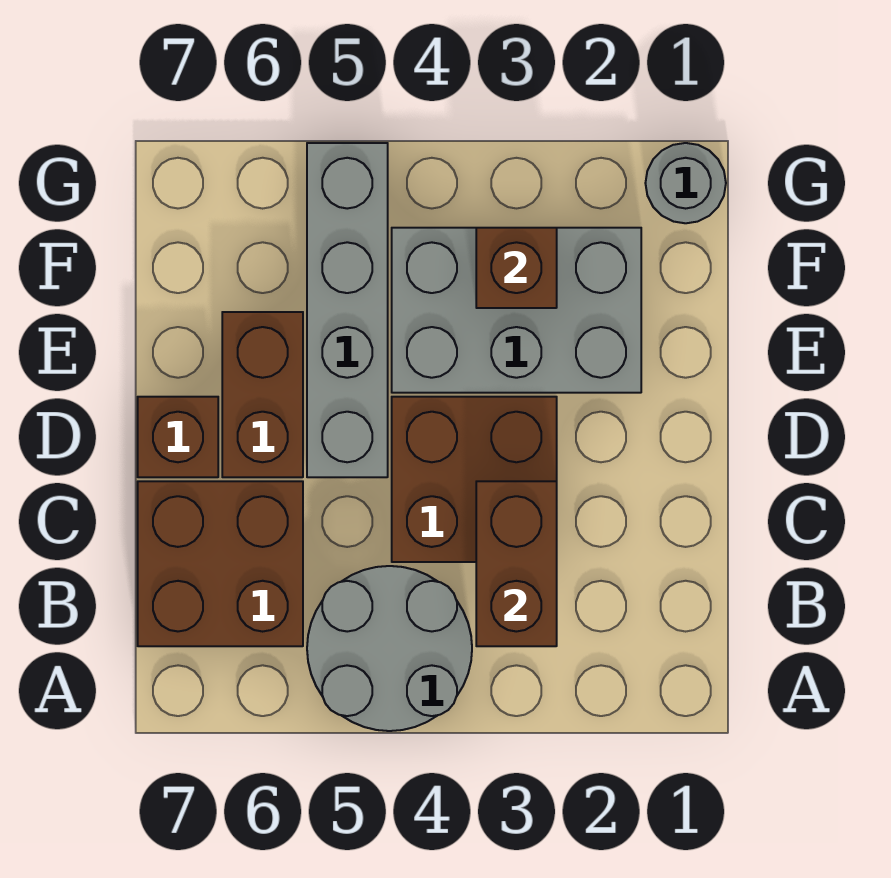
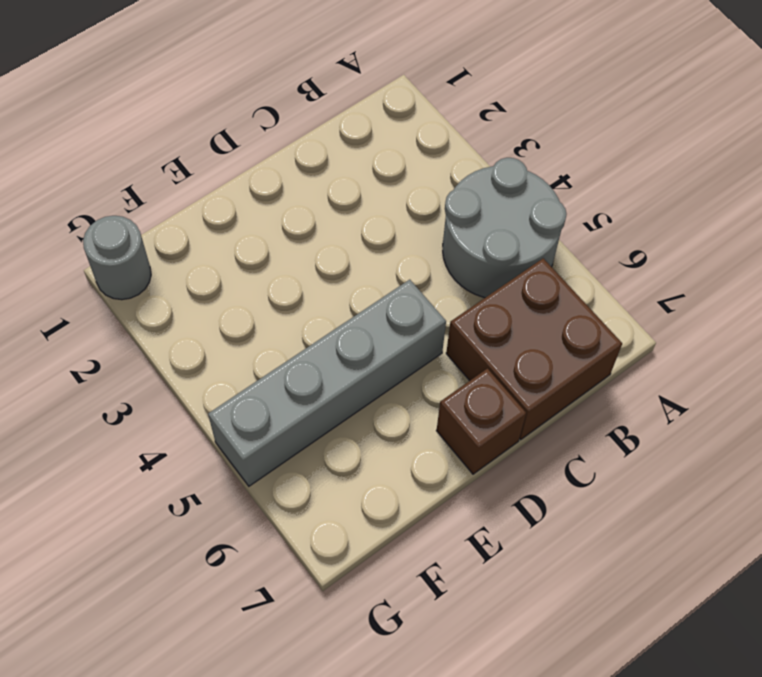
none -> brown 2x2 brick [392,397,557,562]
none -> brown 1x2 brick [222,312,303,477]

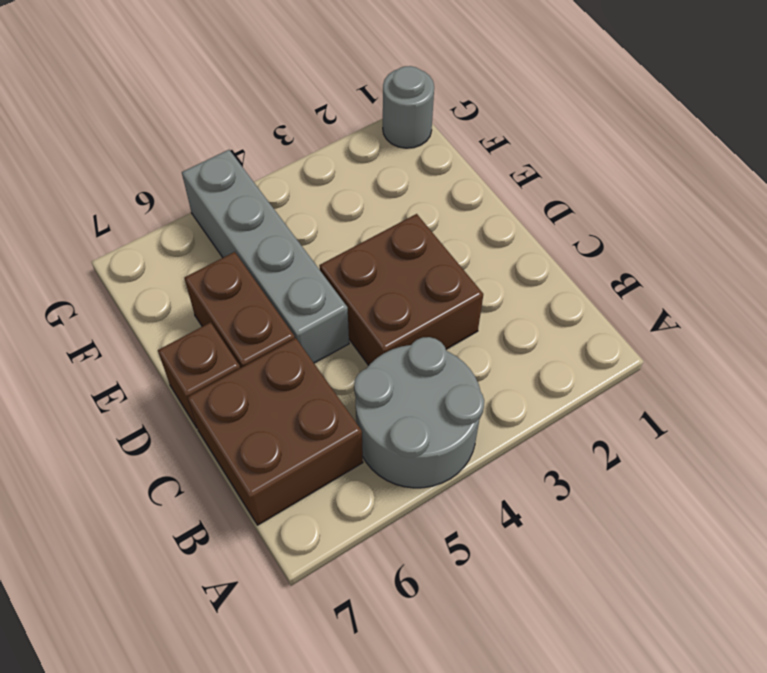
none -> grey 2x3 brick [392,228,641,393]
none -> brown 1x2 brick [476,481,557,646]

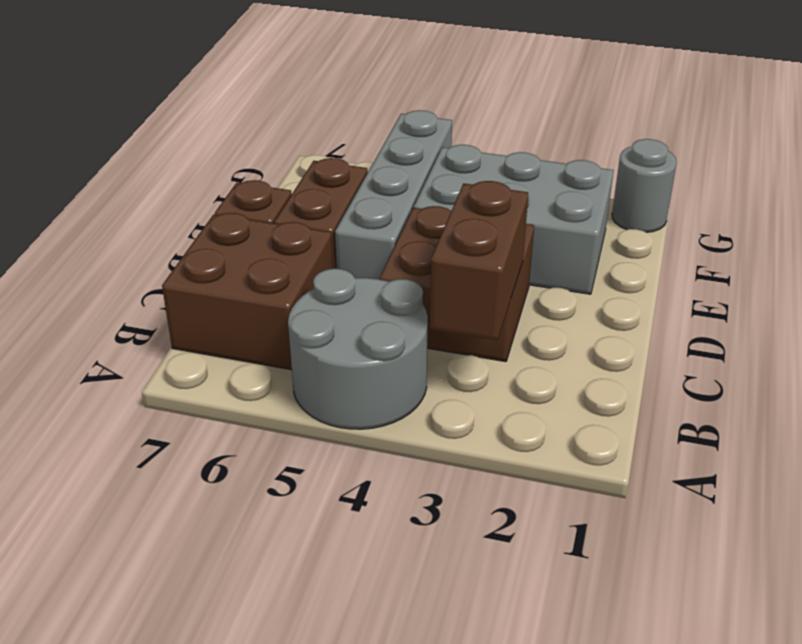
none -> brown 1x1 brick [476,228,557,308]

